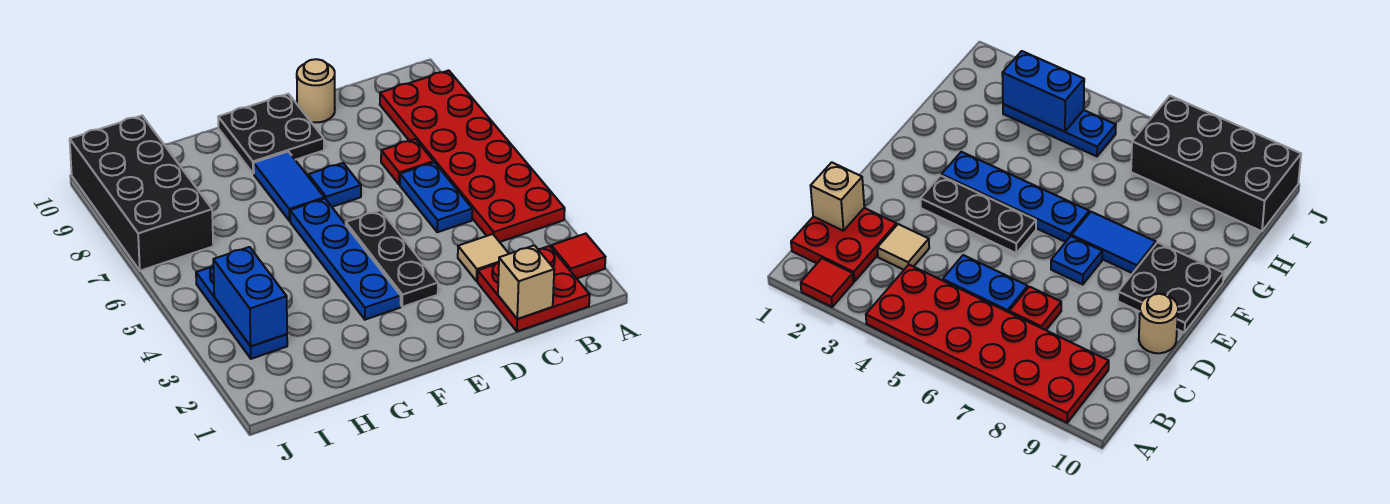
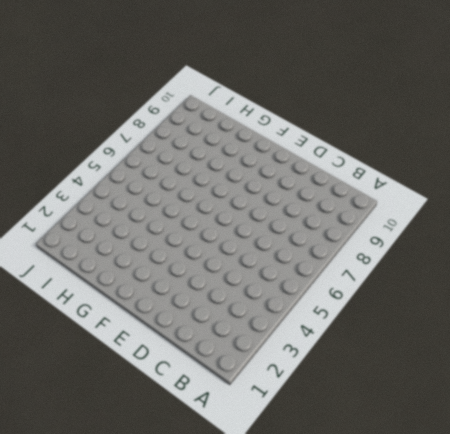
none -> red 1x1 tile [551,234,605,278]
none -> red 2x6 plate [380,70,565,242]
none -> red 2x2 plate [478,246,590,331]

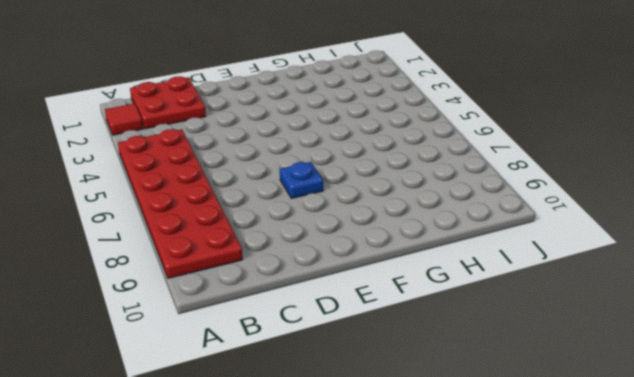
none -> tan 1x1 tile [458,234,509,281]
none -> blue 1x2 plate [400,162,472,232]
none -> red 1x1 plate [381,139,434,184]

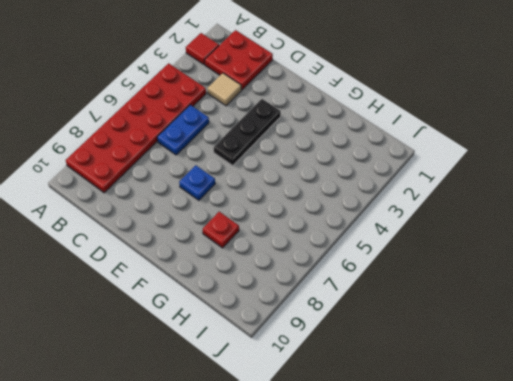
red 1x1 plate [203,212,239,248] -> red 1x1 plate moved to [381,139,434,184]
none -> tan 1x1 round brick [297,59,335,122]
none -> black 2x2 plate [218,94,324,173]
none -> blue 1x4 plate [290,199,401,320]

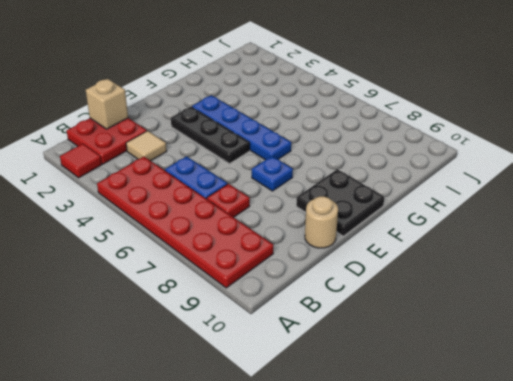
none -> blue 1x2 tile [254,151,324,221]
none -> blue 1x3 plate [196,266,287,359]
none -> black 2x4 brick [70,116,213,271]

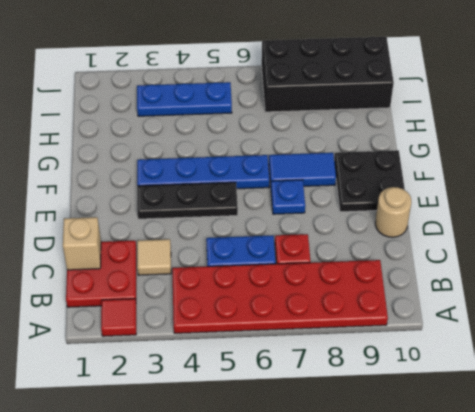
none -> blue 1x2 brick [213,247,287,346]

